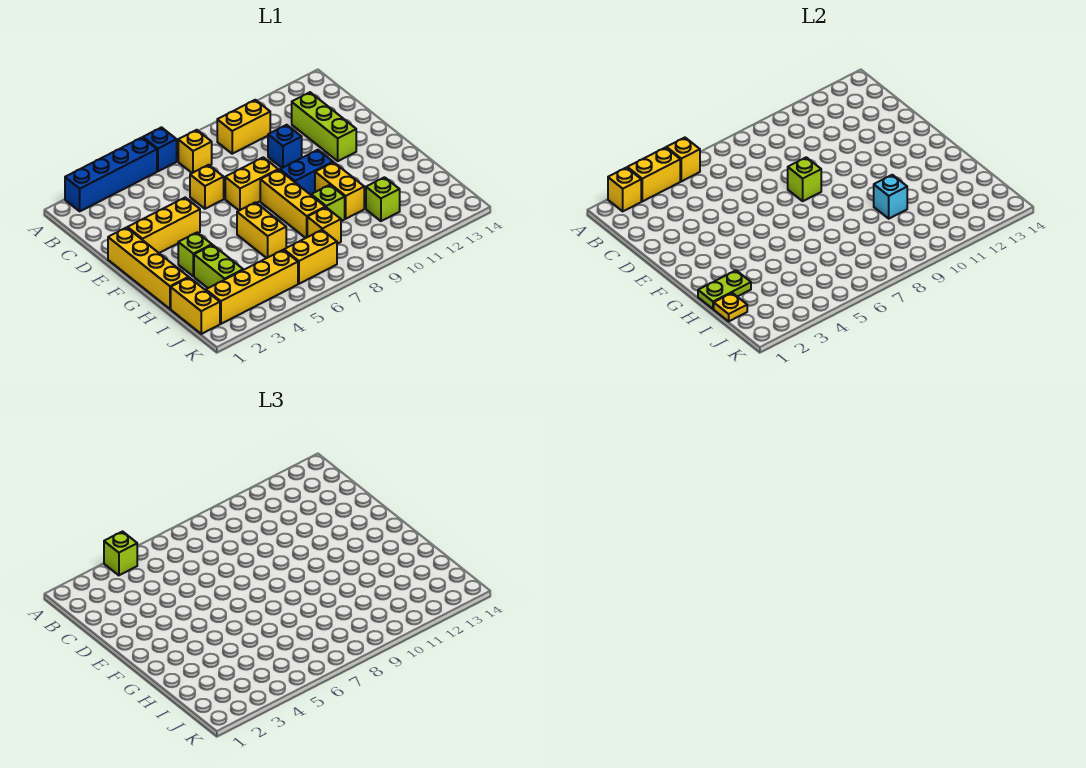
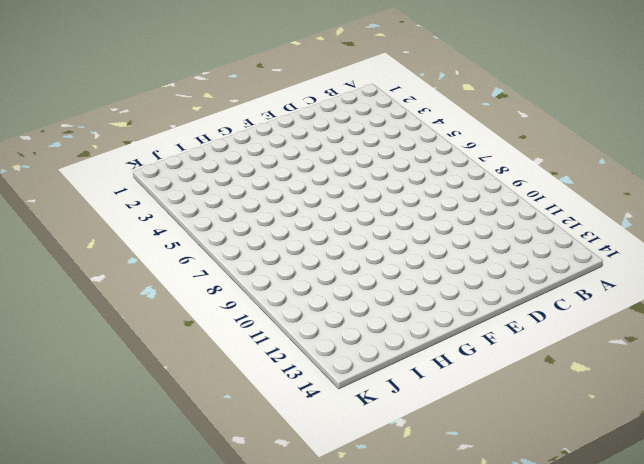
none -> blue 1x4 brick [65,138,157,211]
none -> blue 1x1 brick [143,127,177,171]
none -> yellow 1x1 brick [178,130,212,173]
none -> yellow 1x2 brick [217,100,270,154]

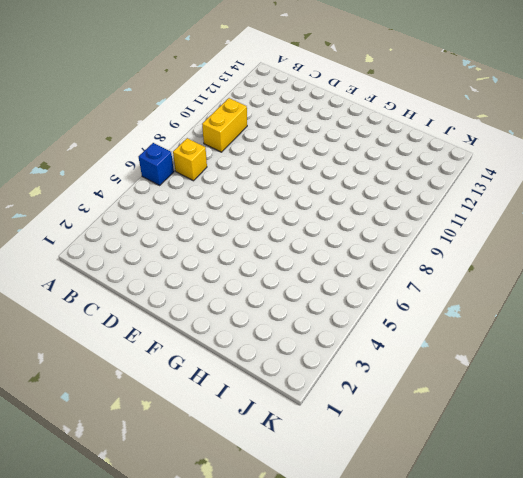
none -> blue 1x4 brick [65,138,157,211]
none -> lime 1x3 brick [292,92,356,161]
none -> yellow 1x1 brick [190,165,224,209]
none -> blue 1x1 brick [268,125,302,168]

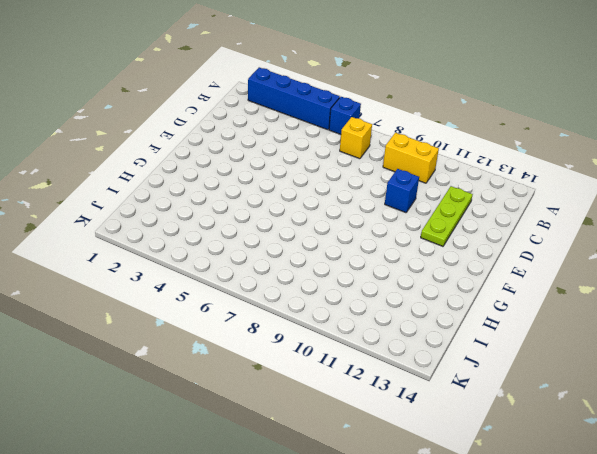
lime 1x3 plate [421,186,473,246] -> lime 1x3 brick [292,92,356,161]
none -> yellow 1x1 brick [190,165,224,209]
none -> yellow 1x4 brick [108,228,189,309]
none -> yellow 1x3 brick [128,198,200,253]
none -> yellow 1x2 brick [225,157,278,211]

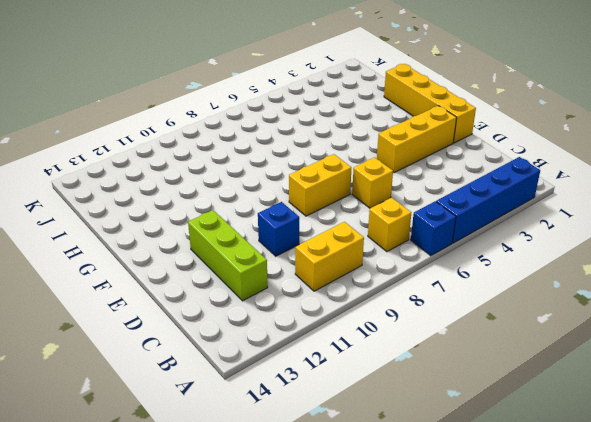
none -> yellow 1x3 brick [260,170,325,238]
none -> blue 1x2 brick [280,150,333,195]
none -> lime 1x1 brick [178,233,212,276]
none -> yellow 1x2 brick [237,202,286,258]

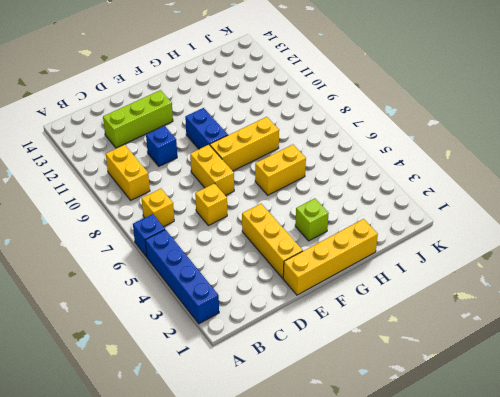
none -> yellow 1x2 brick [315,162,364,219]
none -> lime 1x2 brick [194,245,243,288]
none -> lime 1x1 brick [311,185,345,221]
none -> yellow 1x2 brick [171,278,220,334]

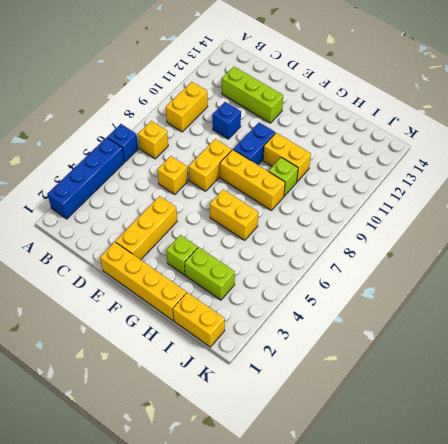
none -> yellow 1x1 brick [307,207,341,244]
none -> lime 1x1 brick [366,177,400,221]
none -> yellow 1x4 brick [206,250,298,324]
none -> yellow 1x2 brick [284,230,337,284]

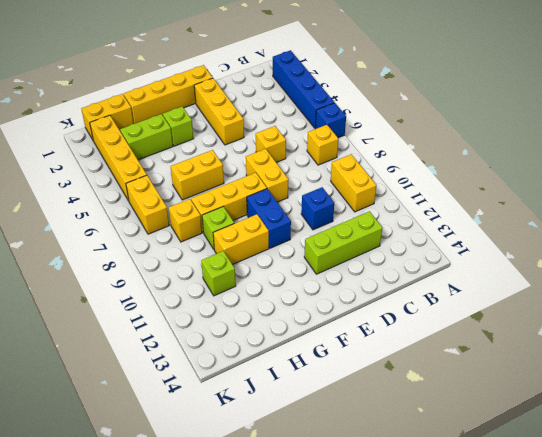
none -> yellow 1x1 brick [608,168,641,211]
none -> yellow 1x2 brick [627,148,680,201]
none -> yellow 1x1 brick [666,138,700,181]
none -> lime 1x1 brick [788,157,821,201]

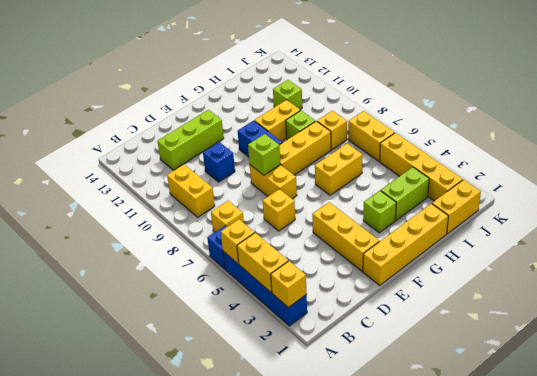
none -> lime 1x2 plate [698,270,751,309]
none -> cyan 1x1 brick [874,175,907,219]
none -> yellow 1x1 plate [714,293,747,321]
none -> lime 1x1 brick [104,532,137,575]

